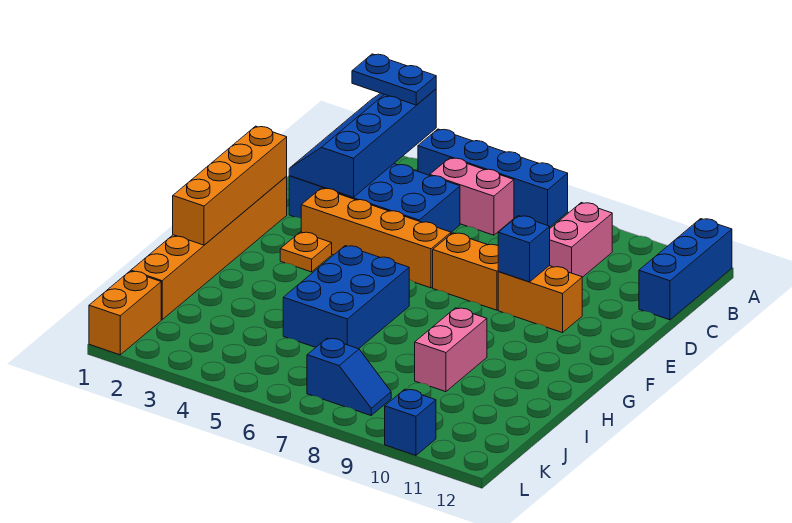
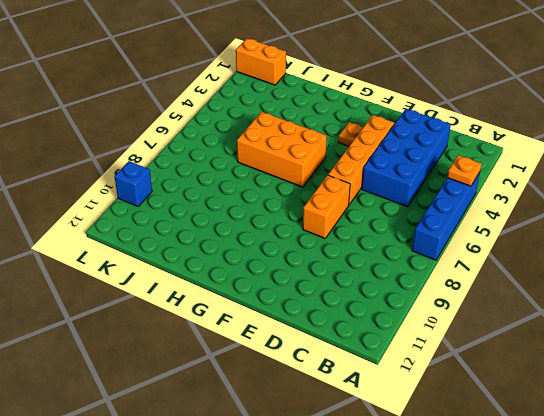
orange 1x1 plate [447,155,482,186] -> none
orange 2x3 brick [237,112,327,187] -> blue 2x3 brick [283,246,409,349]
none -> blue 1x3 brick [639,219,732,320]
none -> pink 1x2 brick [430,158,514,235]
none -> pink 1x2 brick [549,203,612,277]

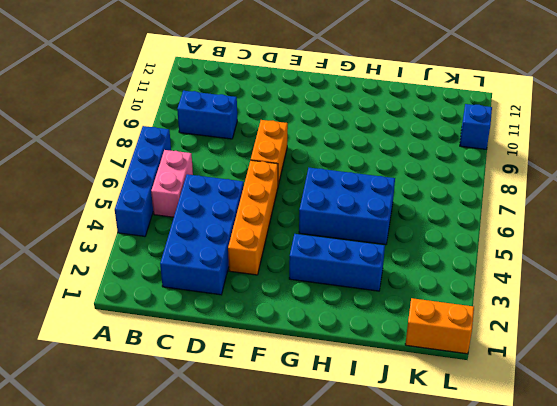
blue 1x2 brick [177,91,237,139] -> pink 1x2 brick [549,203,612,277]
blue 1x3 brick [289,234,385,291] -> blue 1x3 brick moved to [639,219,732,320]
none -> orange 1x6 brick [131,177,287,320]
none -> orange 1x2 brick [498,266,582,333]
none -> orange 1x1 plate [280,232,332,272]

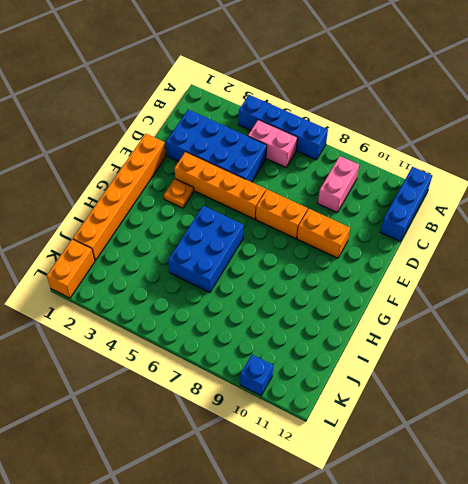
none -> pink 1x2 brick [415,308,487,392]
none -> blue 1x2 slope [307,338,391,415]
none -> blue 2x4 slope [289,89,436,197]

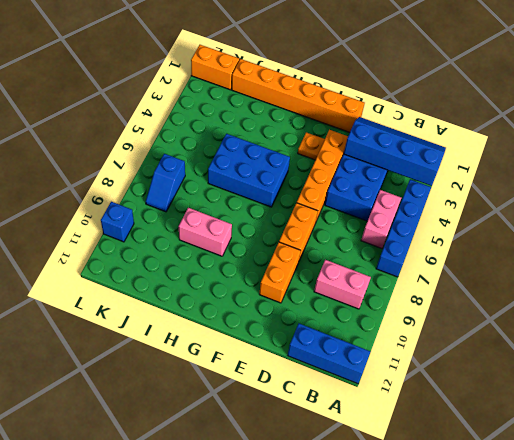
none -> orange 1x4 brick [173,126,287,245]
none -> blue 1x1 brick [498,216,550,282]
none -> blue 1x2 plate [352,54,436,105]

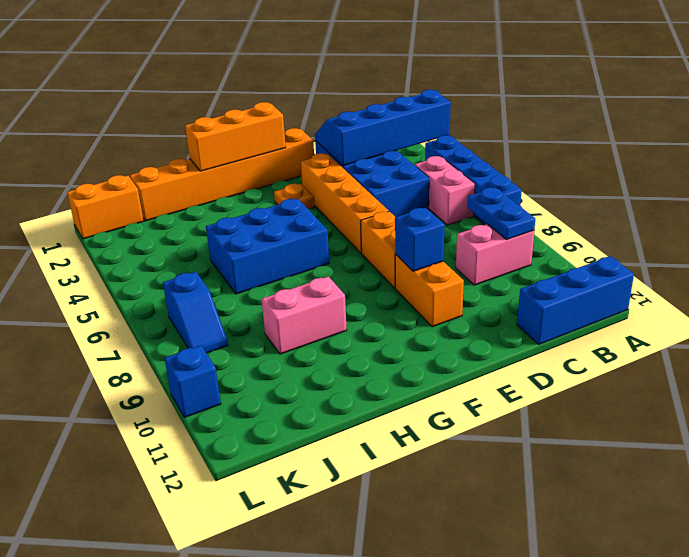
blue 1x2 plate [468,187,535,240] -> blue 1x2 plate moved to [352,54,436,105]
orange 1x3 brick [185,102,286,171] -> orange 1x4 brick [173,126,287,245]

